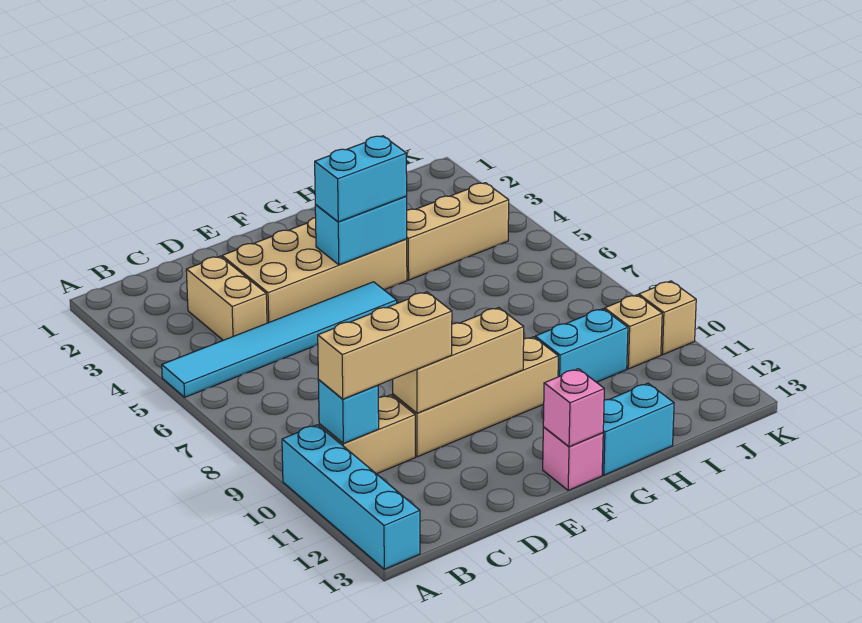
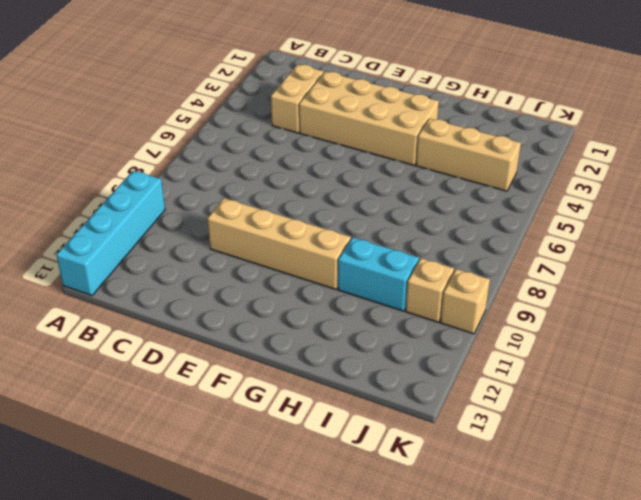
none -> cyan 1x6 tile [162,282,397,397]
none -> tan 1x2 brick [319,395,415,474]
none -> pink 1x1 brick [543,427,603,490]

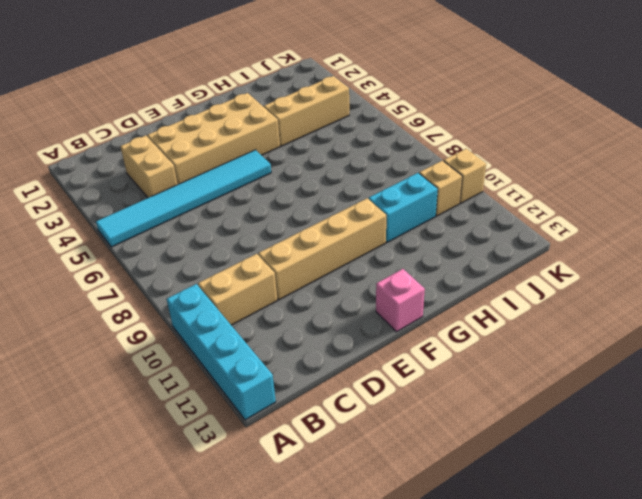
none -> cyan 1x2 brick [602,383,674,475]
none -> cyan 1x1 brick [318,380,379,443]
none -> tan 1x3 brick [393,308,524,413]

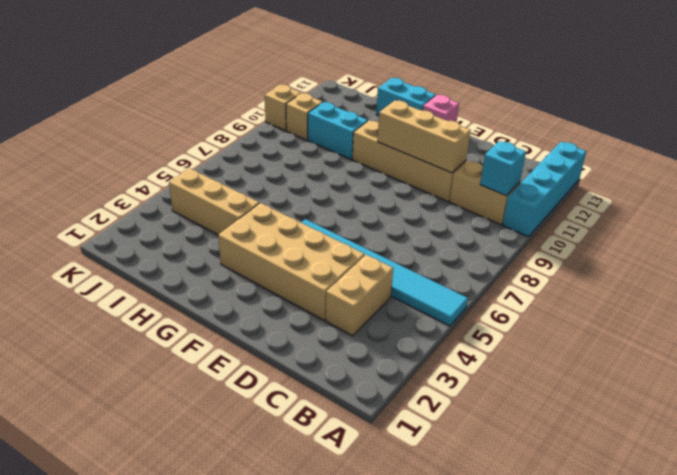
none -> cyan 1x2 brick [315,196,407,265]
none -> pink 1x1 brick [543,369,604,447]
none -> tan 1x3 brick [318,292,452,399]

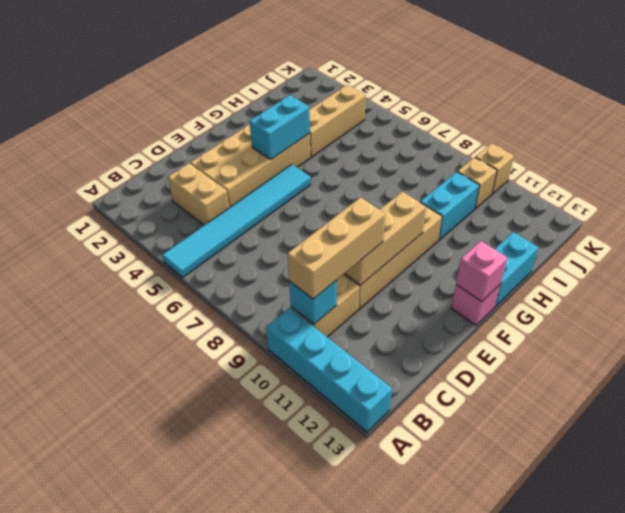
none -> cyan 1x2 brick [315,136,407,222]

